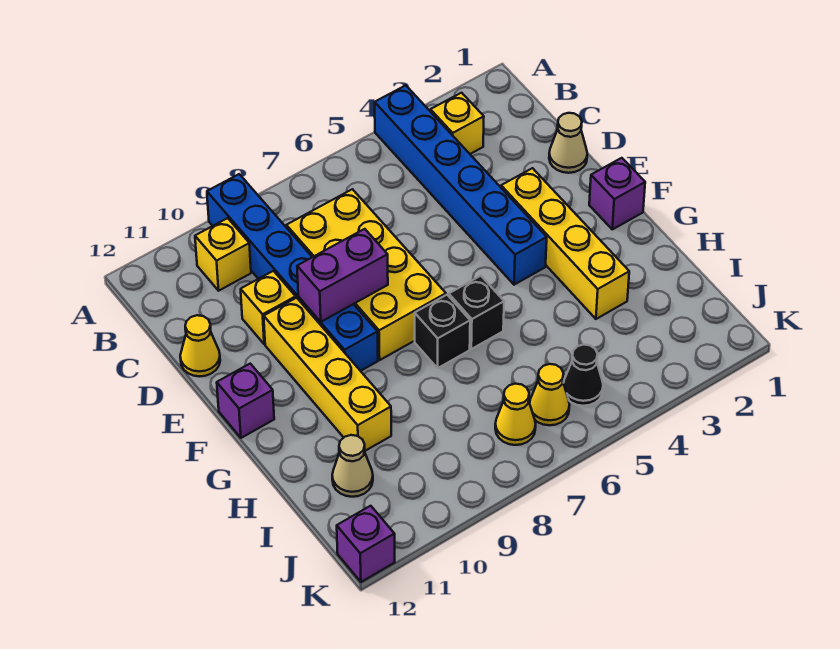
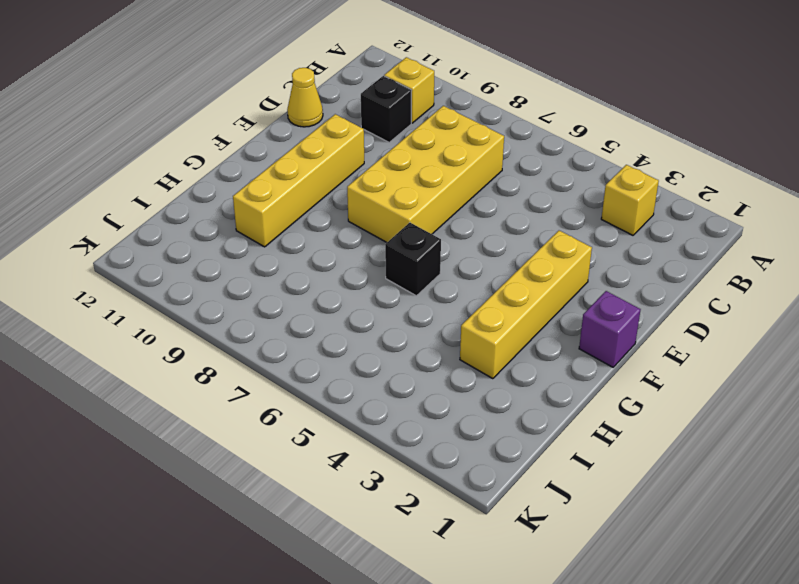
black 1x1 brick [361,76,412,142] -> black 1x1 brick moved to [415,295,470,368]
none -> blue 1x6 brick [375,85,547,285]
none -> blue 1x6 brick [207,174,378,371]
none -> tan 1x1 cone [549,113,587,173]

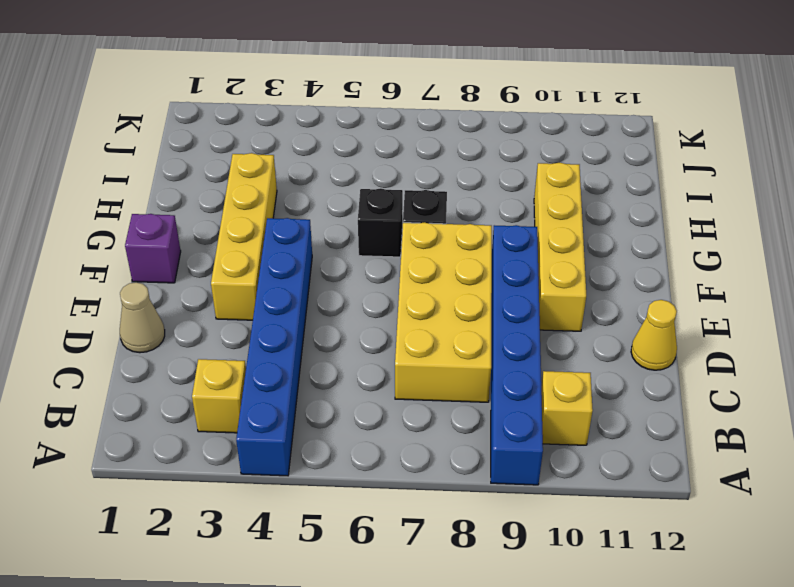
none -> yellow 1x1 brick [241,271,296,344]
none -> purple 1x1 brick [217,364,274,438]
none -> tan 1x1 cone [332,435,373,497]

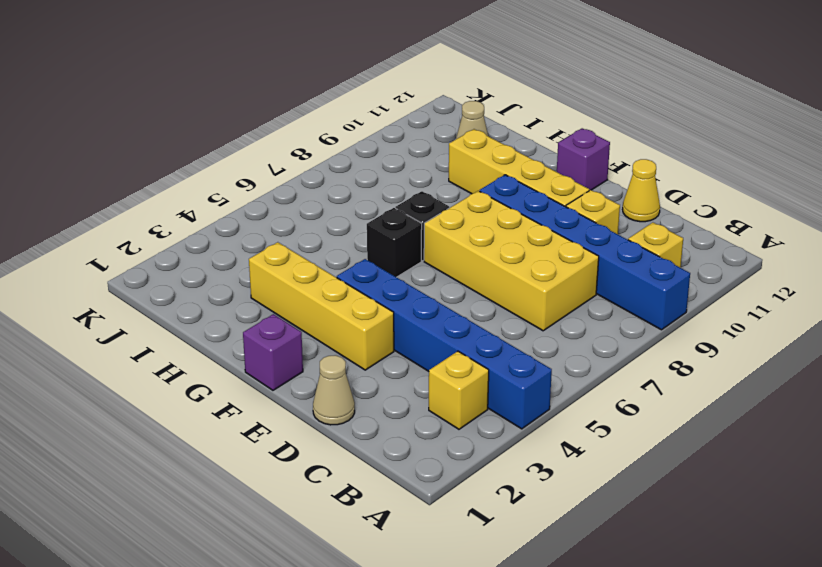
none -> black 1x1 cone [564,345,603,406]
none -> yellow 1x1 cone [530,364,570,425]
none -> yellow 1x1 cone [495,384,536,445]

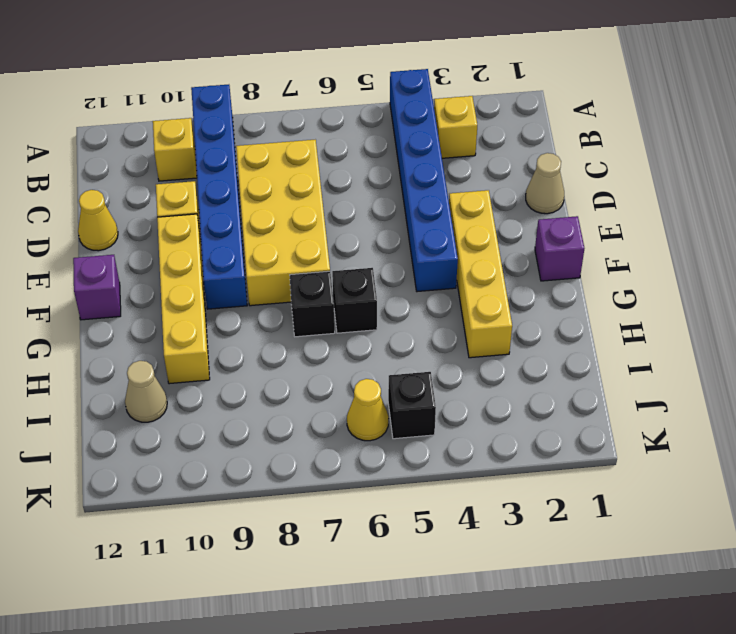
black 1x1 brick [388,372,436,439] -> black 1x1 cone [564,345,603,406]
none -> yellow 1x1 cone [495,384,536,445]
none -> purple 1x1 brick [337,506,395,582]
none -> purple 1x2 brick [297,229,388,322]

